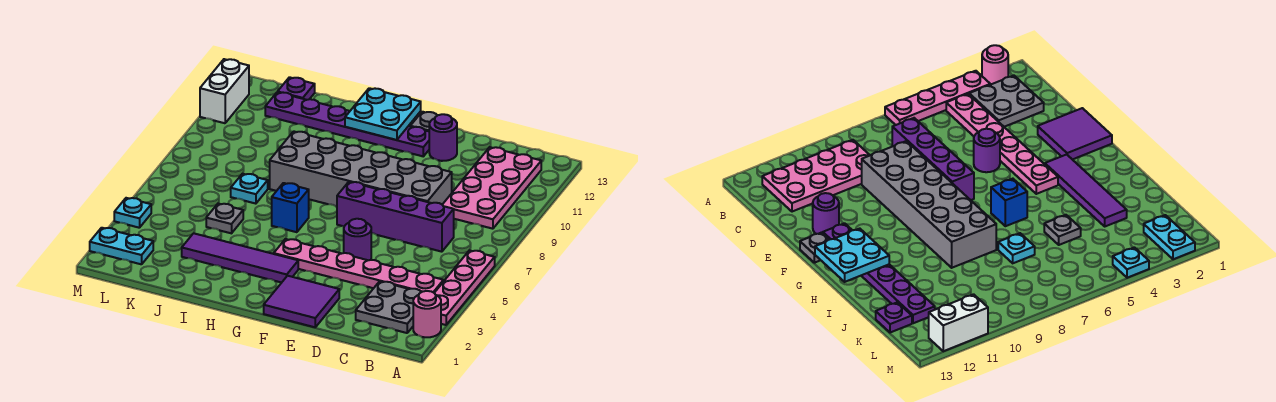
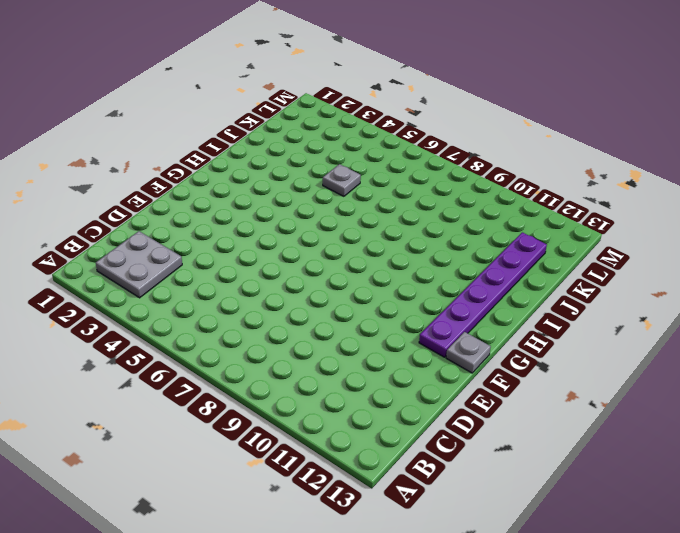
none -> pink 1x1 round brick [413,291,441,337]
none -> pink 1x4 plate [435,250,495,325]
none -> pink 1x6 plate [274,239,444,293]

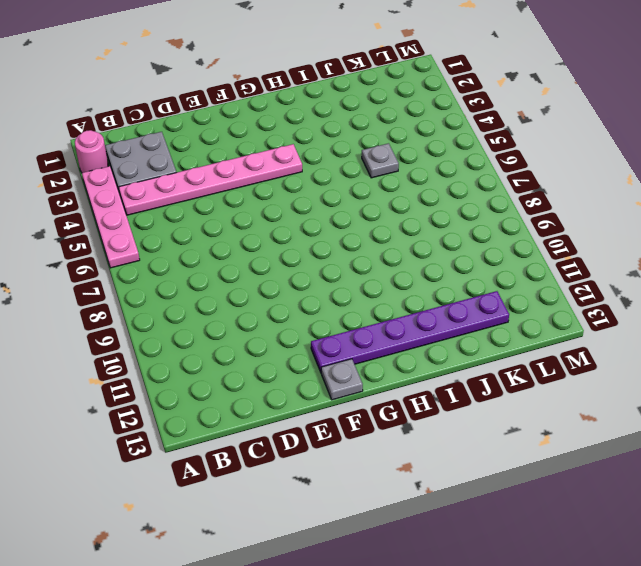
none -> pink 2x4 plate [442,147,541,229]
none -> purple 1x4 brick [337,182,454,252]
none -> grey 2x6 brick [270,131,452,207]

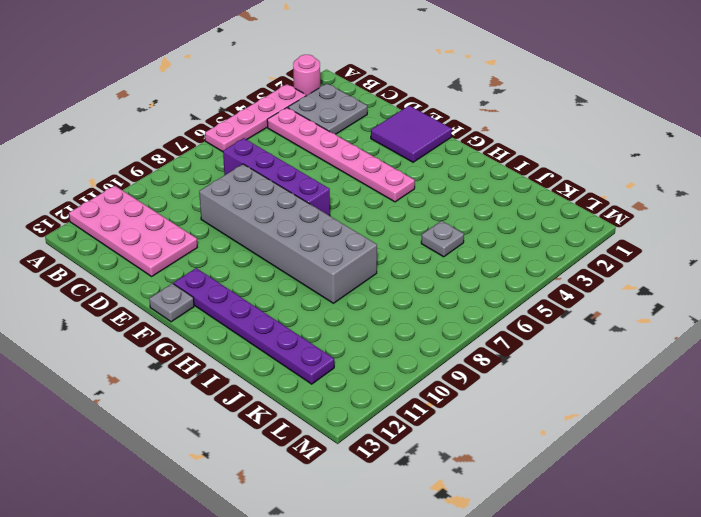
pink 2x4 plate [69,186,197,276] -> pink 2x4 plate turned to [442,147,541,229]
none -> purple 1x1 round brick [344,219,371,260]
none -> purple 1x1 round brick [429,114,457,161]
none -> purple 1x4 tile [182,233,298,283]

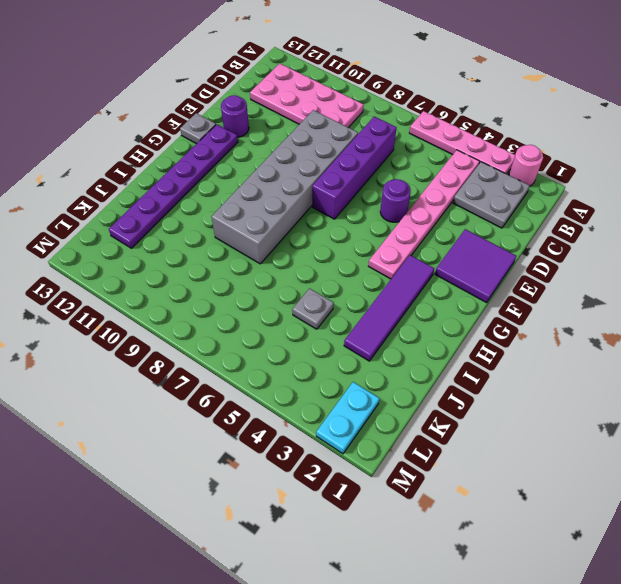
none -> blue 1x1 brick [272,183,309,232]
none -> cyan 1x1 plate [231,174,268,204]
none -> purple 1x1 plate [278,77,315,100]

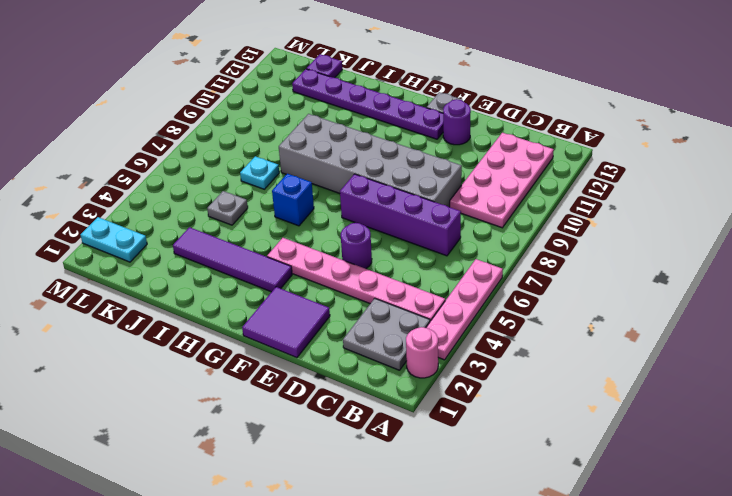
none -> cyan 1x1 plate [114,198,151,228]
none -> white 1x2 brick [200,59,249,123]
none -> cyan 2x2 plate [345,88,421,140]

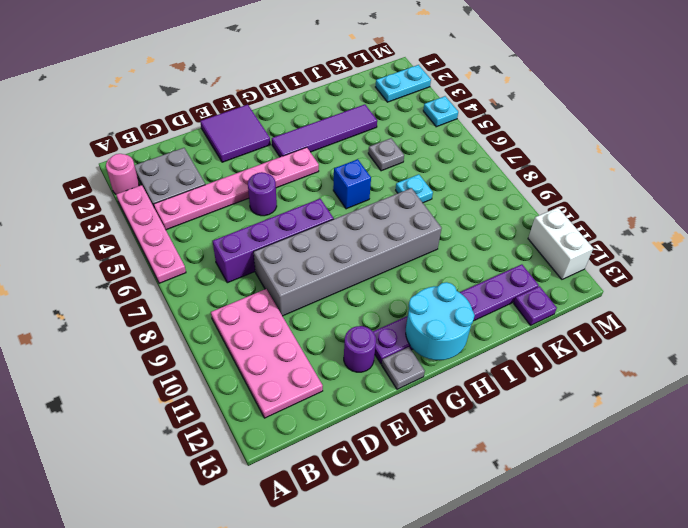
cyan 2x2 round brick [406,282,475,360] -> cyan 2x2 plate [345,88,421,140]

